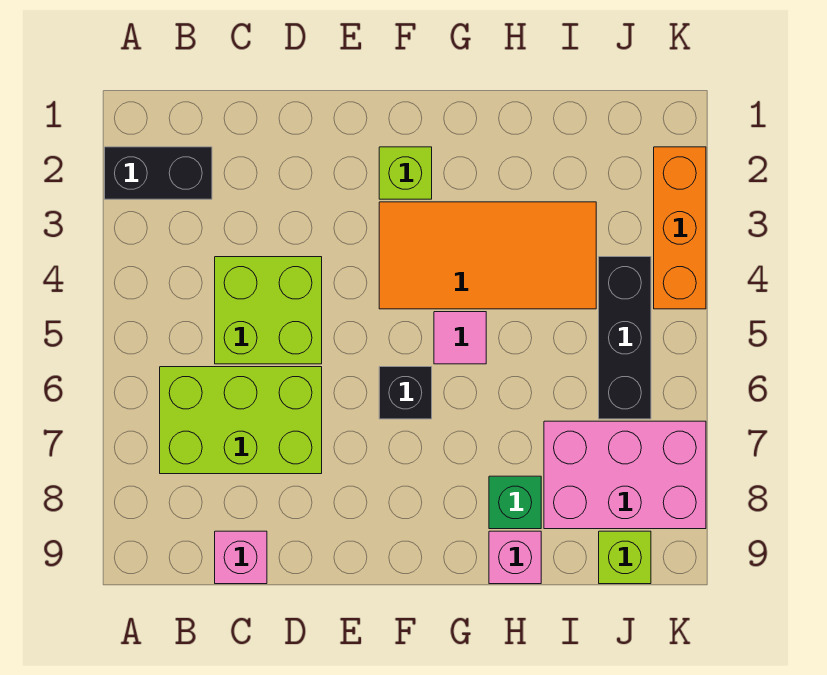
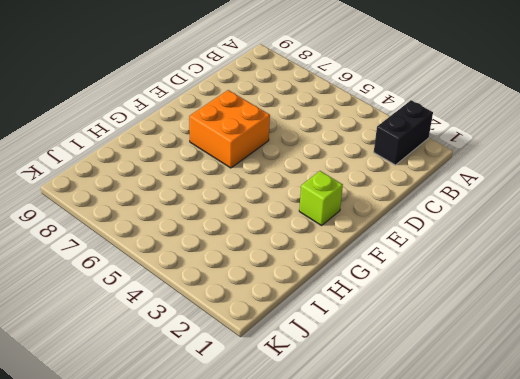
orange 2x2 brick [189,90,270,168] -> black 1x1 brick [379,367,432,419]
none -> lime 2x3 brick [160,367,322,474]
none -> lime 2x2 brick [215,257,322,364]
none -> pink 1x1 brick [215,531,267,584]

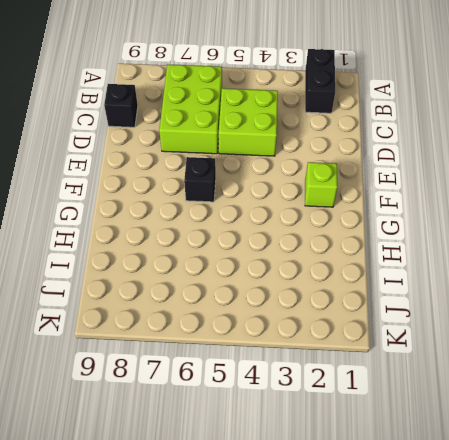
black 1x1 brick [104,84,138,127] -> pink 1x1 brick [215,531,267,584]
none -> orange 2x4 tile [379,202,596,309]
none -> pink 1x1 tile [434,312,486,364]
none -> green 1x1 brick [489,476,541,529]

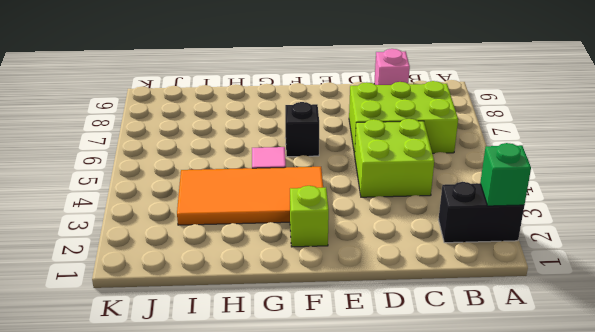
green 1x1 brick [480,143,531,206] -> green 1x1 brick moved to [489,476,541,529]
none -> pink 1x1 brick [489,531,541,584]
none -> pink 2x3 brick [544,421,706,529]
none -> black 1x3 brick [599,257,651,419]

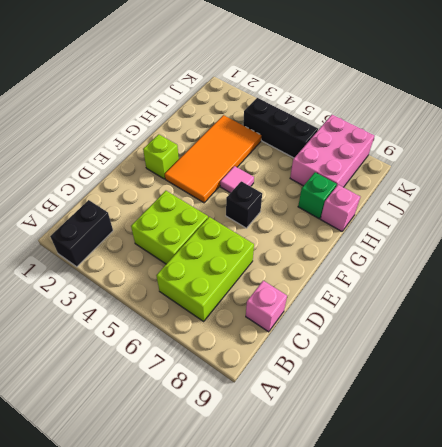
none -> lime 1x1 brick [599,531,651,584]
none -> orange 1x3 brick [654,147,706,309]

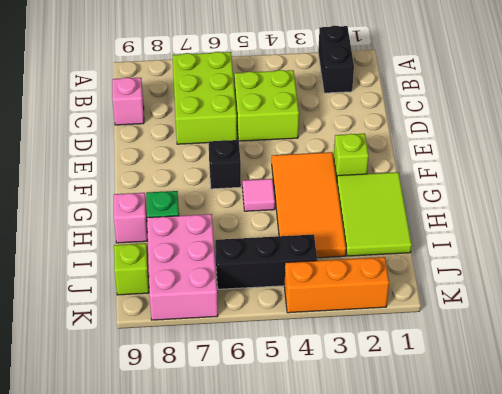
lime 2x3 tile [337,172,412,256] -> none

